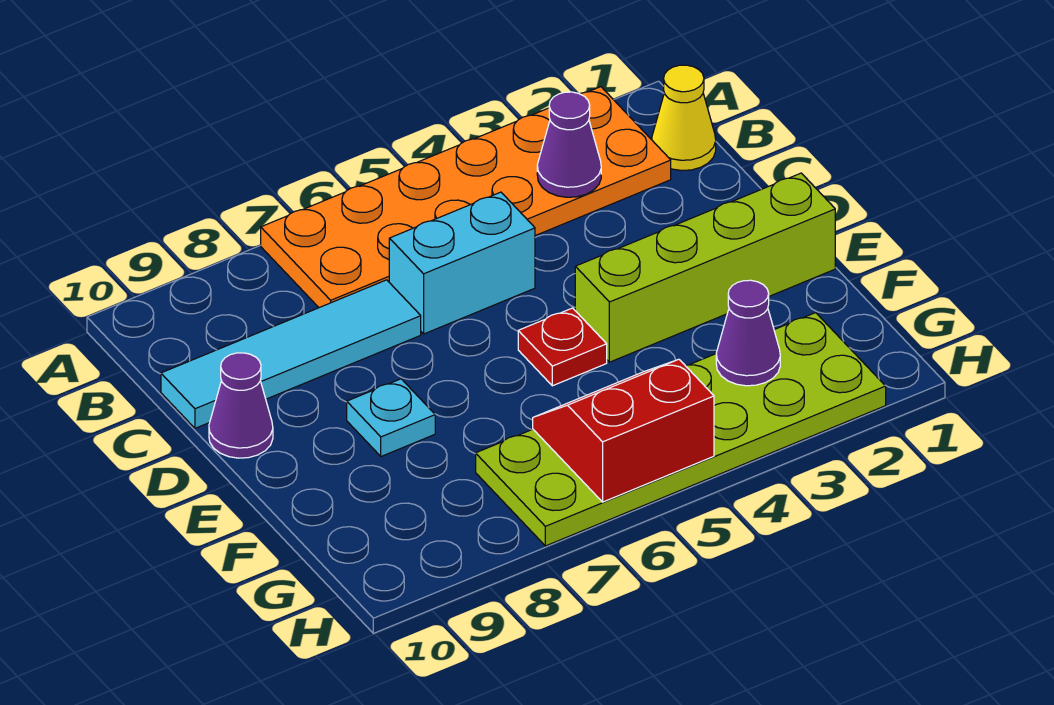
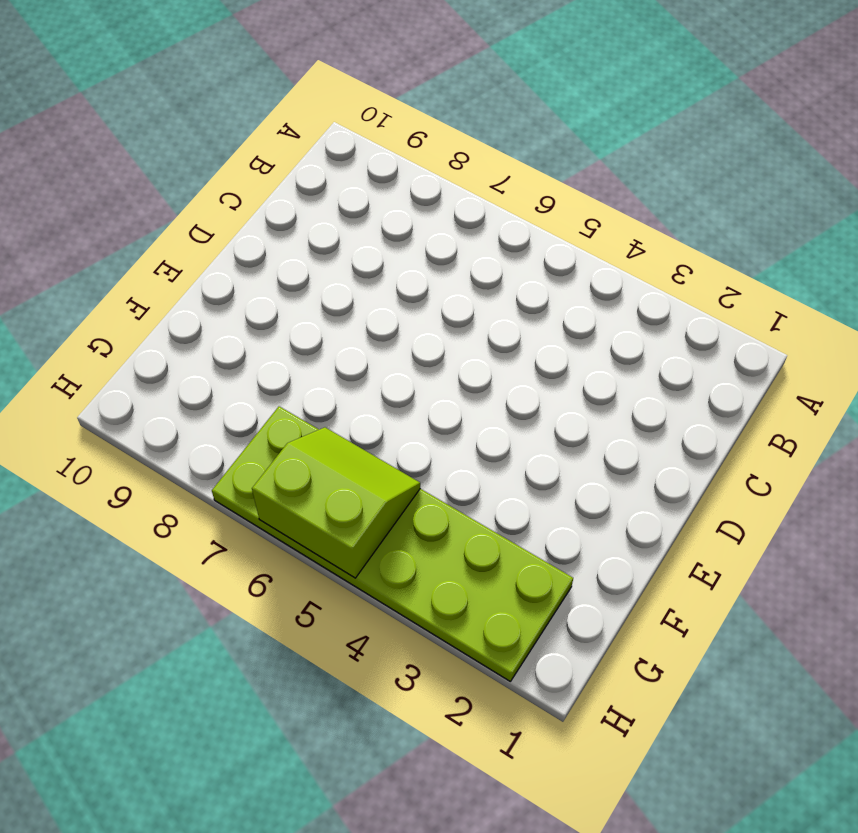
lime 2x2 slope [252,427,420,578] -> red 2x2 slope [533,359,714,502]
none -> orange 2x6 plate [261,87,671,308]
none -> yellow 1x1 cone [652,65,716,171]
none -> cyan 1x2 brick [389,192,535,334]

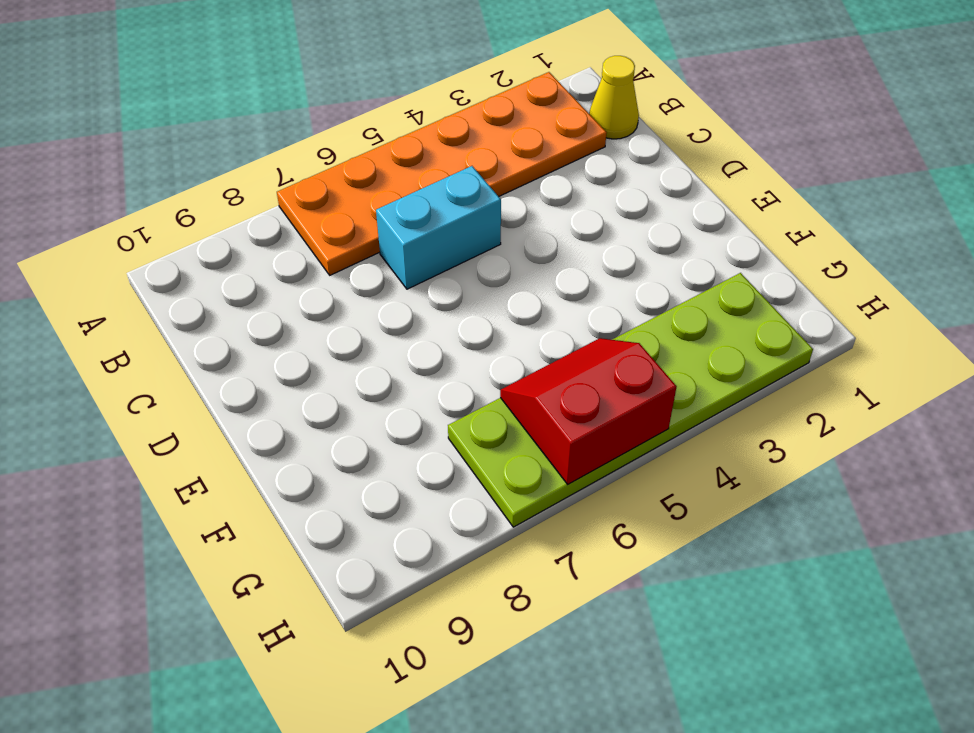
none -> cyan 1x4 tile [161,280,421,428]
none -> purple 1x1 cone [209,353,273,458]
none -> lime 1x4 brick [575,173,835,362]

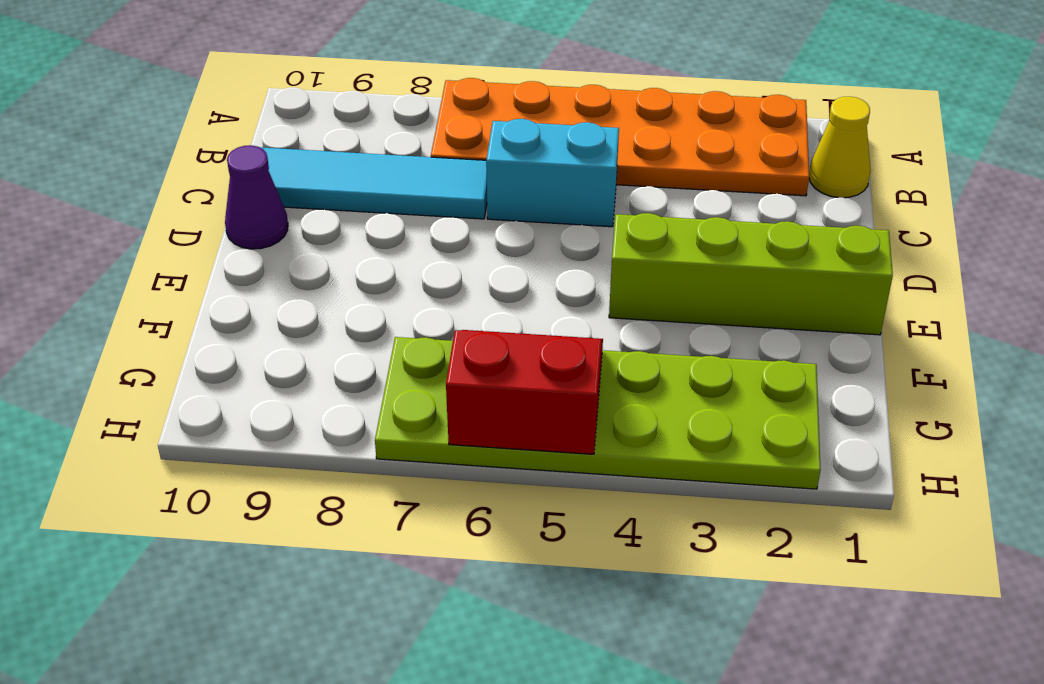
none -> red 1x1 plate [518,308,607,386]
none -> cyan 1x1 plate [347,379,435,456]
none -> purple 1x1 cone [537,92,601,197]

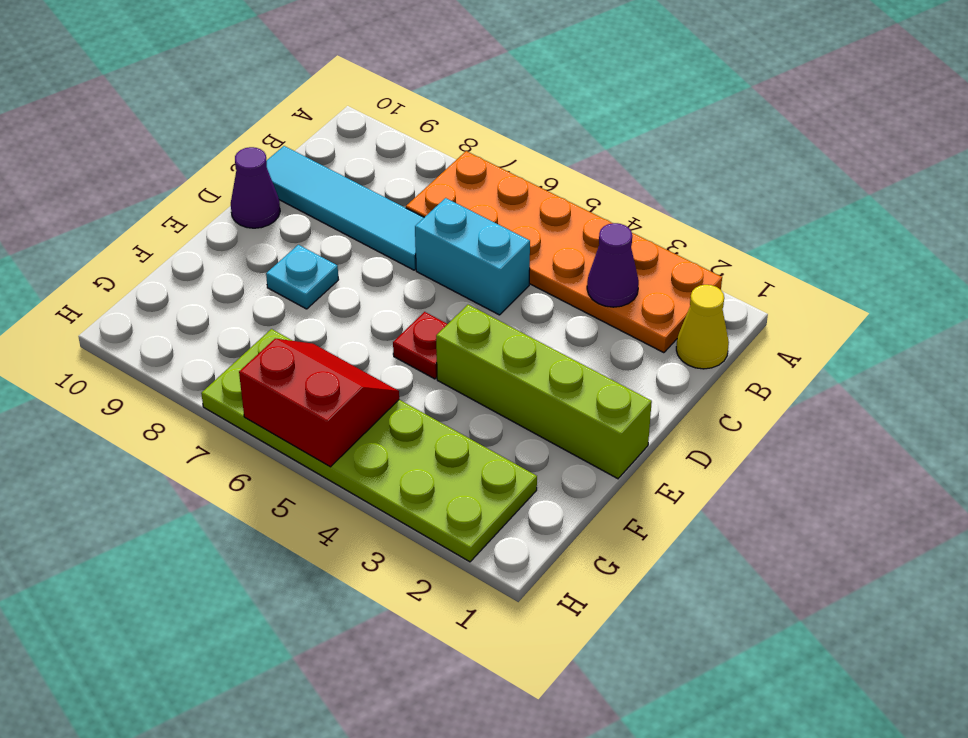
none -> purple 1x1 cone [716,280,780,386]

